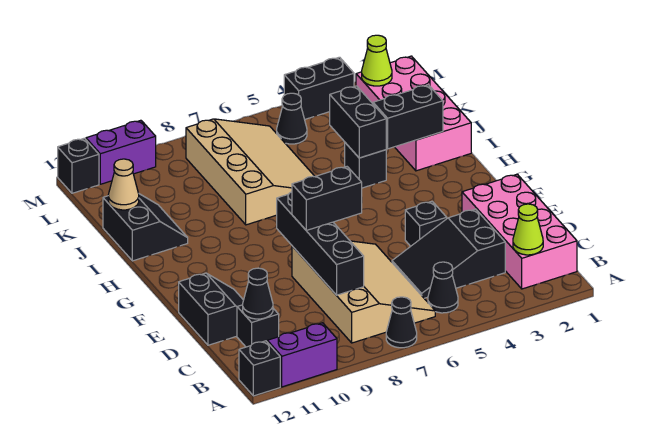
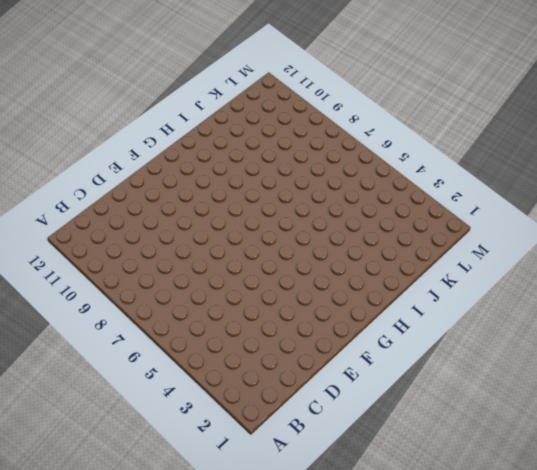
none -> black 1x1 cone [386,297,417,348]
none -> purple 1x2 brick [267,323,337,387]
none -> black 1x1 brick [239,341,280,396]

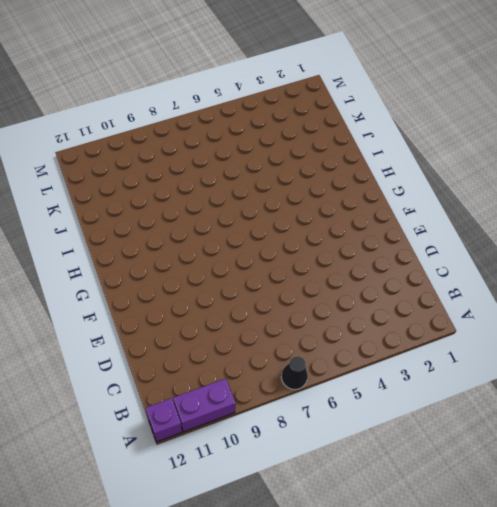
purple 1x1 brick [146,398,182,442] -> black 1x1 brick [239,341,280,396]
none -> pink 2x4 brick [462,174,577,289]
none -> black 1x1 cone [428,262,458,313]
none -> tan 3x4 slope [292,241,435,343]

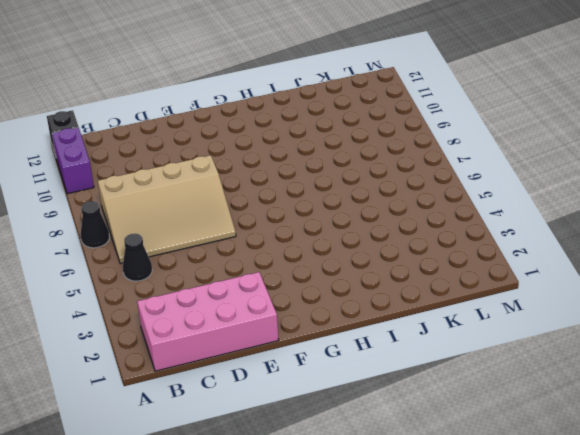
none -> black 2x3 slope [392,209,505,298]
none -> black 1x1 brick [237,305,279,347]
none -> black 2x2 slope [179,273,243,345]

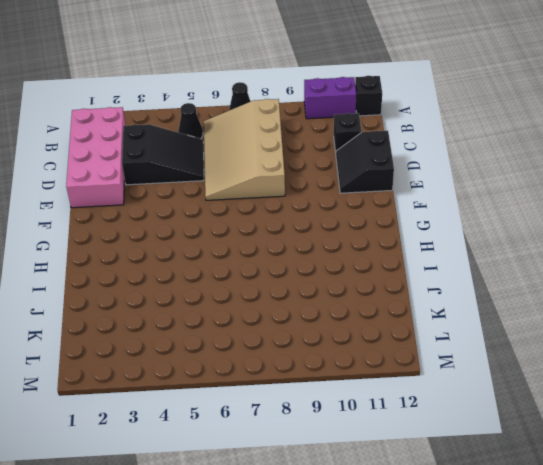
none -> black 1x1 brick [405,201,447,246]
none -> pink 2x4 brick [356,56,471,171]
none -> black 1x1 brick [345,143,386,188]

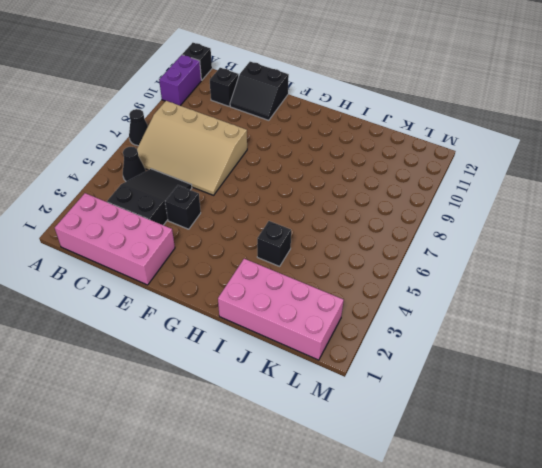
none -> tan 3x4 slope [186,119,315,225]
none -> black 2x2 slope [103,194,188,261]
none -> black 1x1 cone [277,93,307,144]

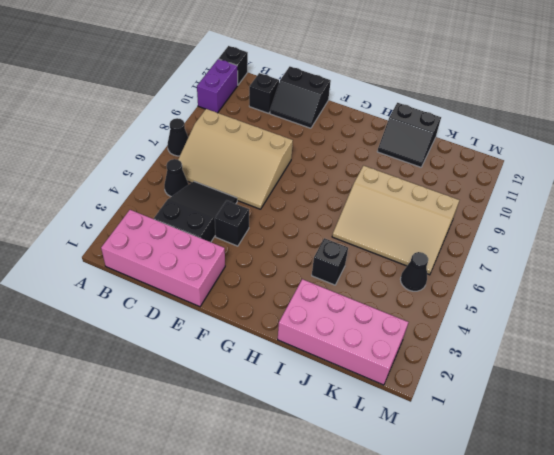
none -> black 1x2 brick [284,57,354,119]
none -> purple 1x2 brick [86,120,156,184]
none -> black 1x1 brick [58,138,99,193]

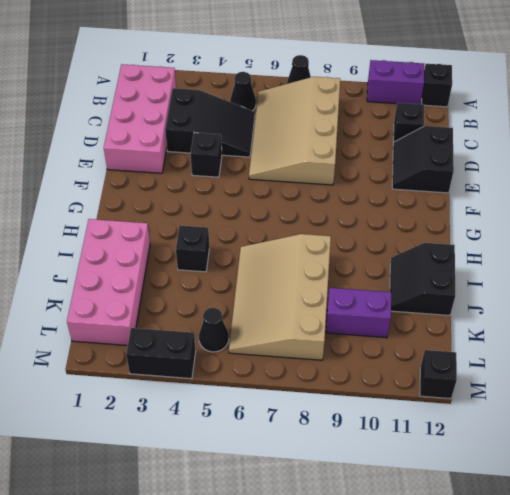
purple 1x2 brick [326,288,391,338] -> purple 1x2 brick moved to [86,120,156,184]
none -> lime 1x1 cone [513,204,543,255]
none -> black 1x4 brick [277,192,364,295]
none -> black 1x1 cone [243,268,273,319]

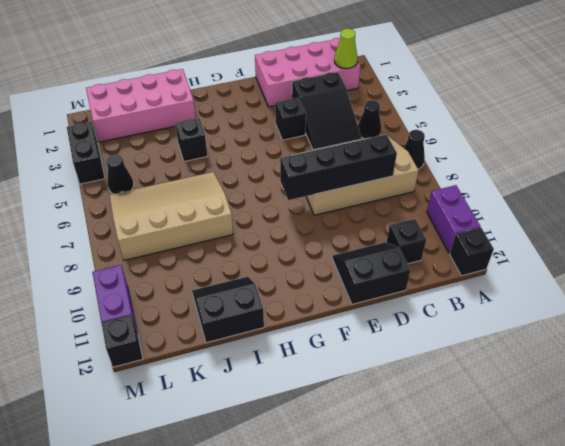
none -> black 1x1 cone [243,268,273,319]
none -> black 1x2 brick [373,85,443,149]
none -> black 1x2 brick [330,86,386,158]

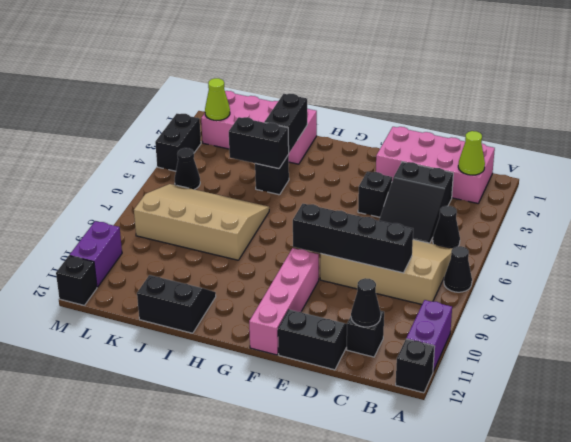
pink 1x4 brick [249,248,319,355] -> none
none -> tan 1x1 cone [108,159,139,210]
none -> black 1x2 brick [292,167,362,230]

